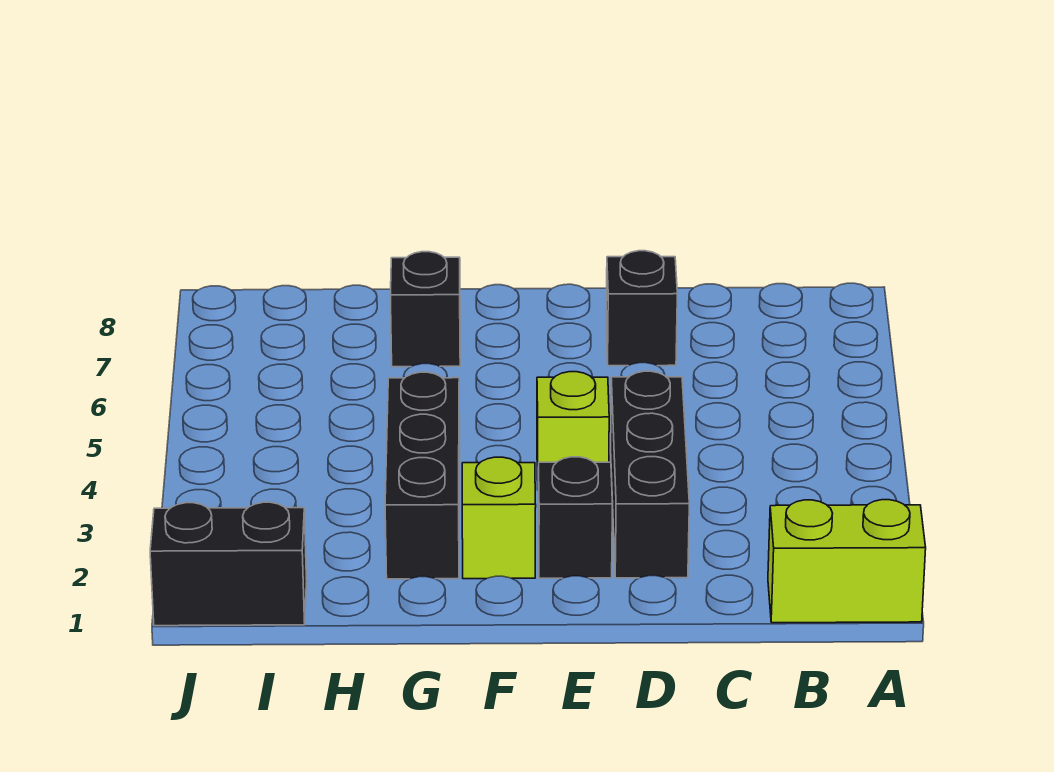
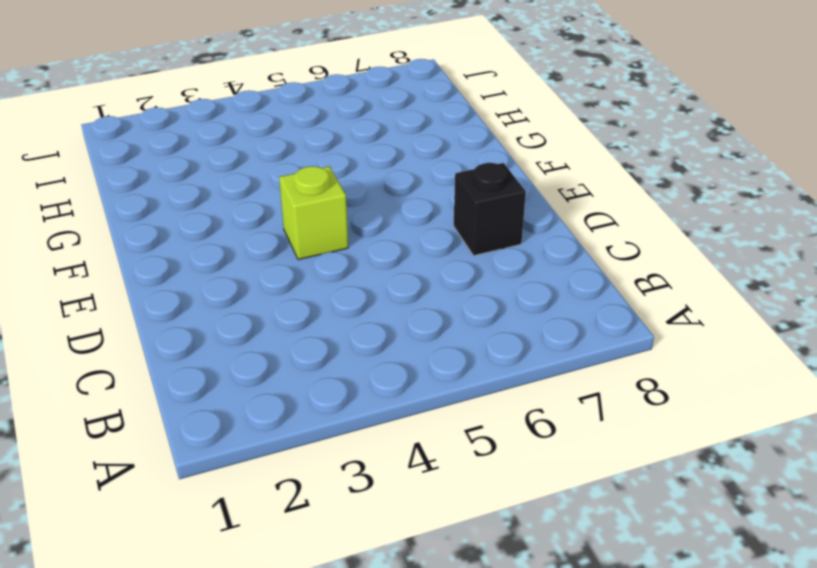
none -> lime 1x2 brick [768,500,926,623]
none -> black 1x3 brick [611,371,689,578]

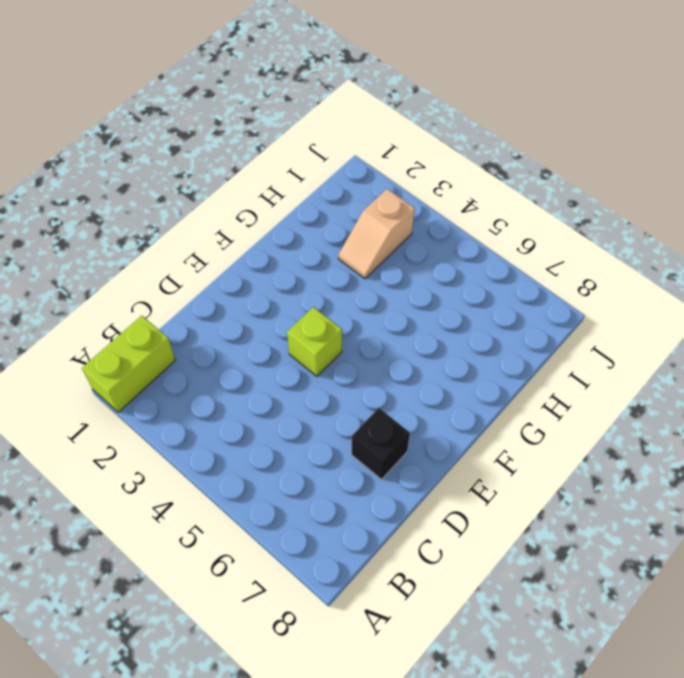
tan 1x2 slope [338,189,415,279] -> none
none -> black 1x3 brick [611,371,689,578]
none -> black 1x1 brick [538,457,612,578]

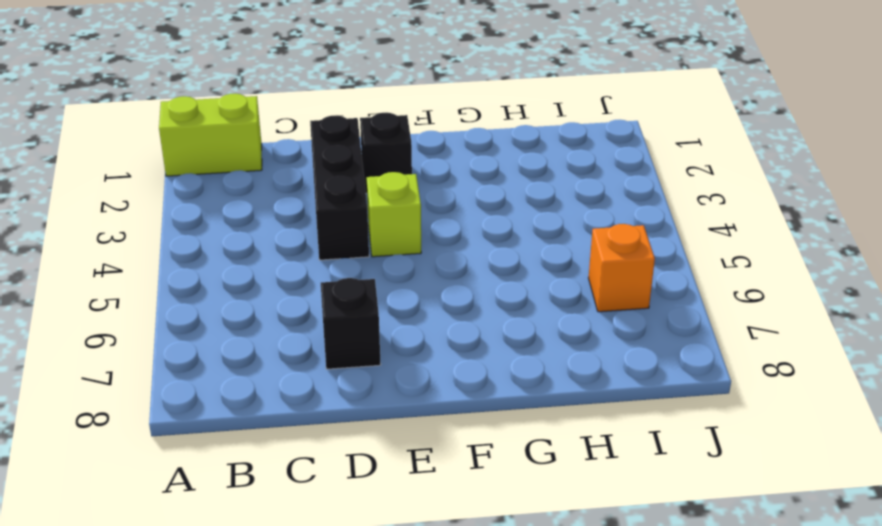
orange 1x1 brick [589,224,655,312] -> none
none -> lime 1x1 brick [462,457,536,579]
none -> black 1x3 brick [385,372,460,579]

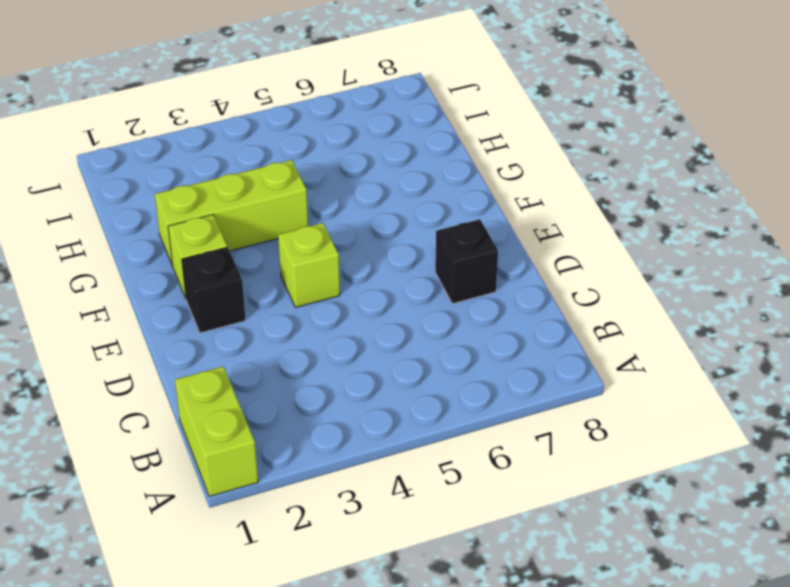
lime 1x3 brick [155,160,308,266] -> black 1x3 brick [385,372,460,579]
none -> black 1x3 brick [611,371,689,578]
none -> black 1x1 brick [390,252,460,367]

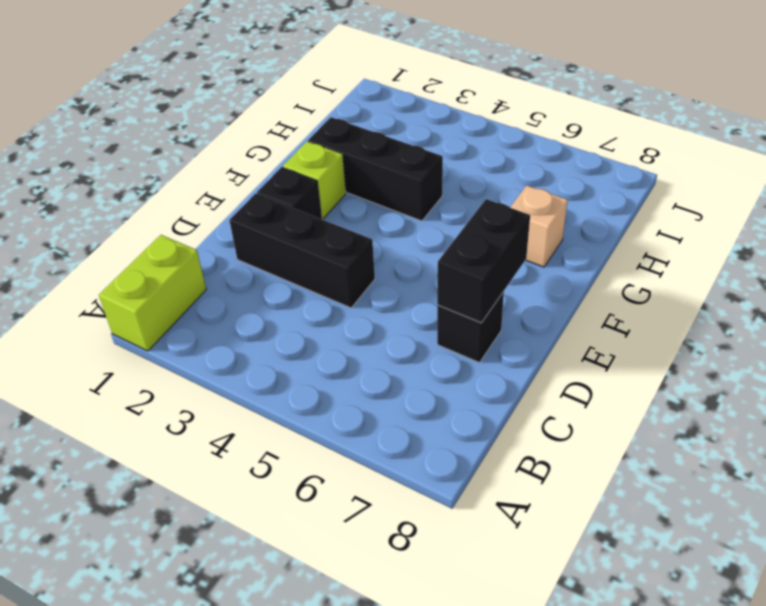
black 1x2 brick [437,199,530,323] -> black 1x2 brick moved to [150,502,307,626]
tan 1x1 brick [510,186,568,267] -> black 1x1 brick [390,252,460,367]
none -> lime 1x1 brick [537,372,609,480]

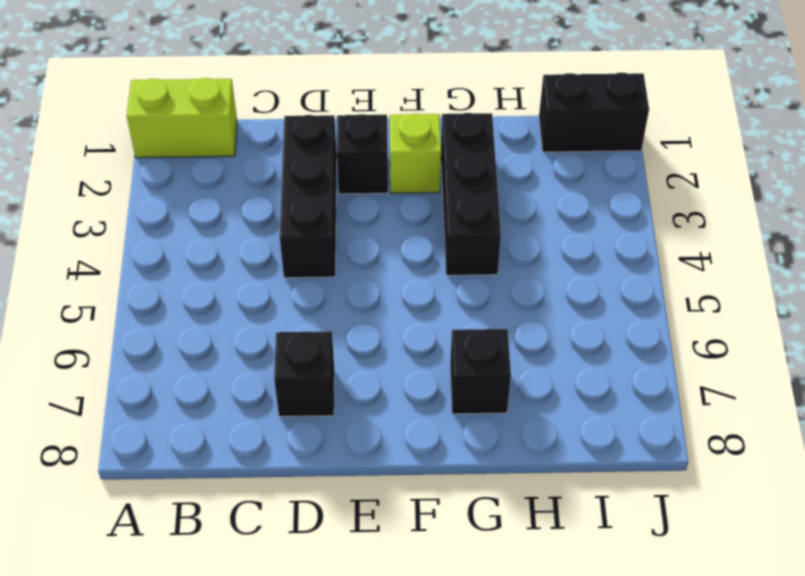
none -> lime 1x1 brick [537,372,609,480]

